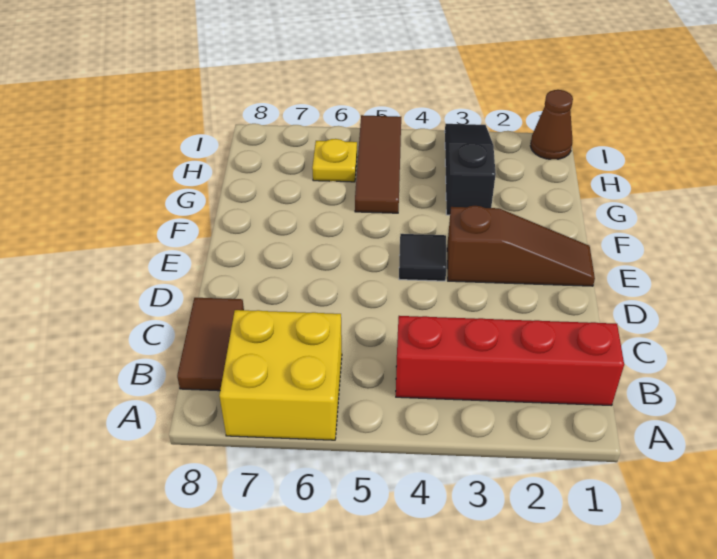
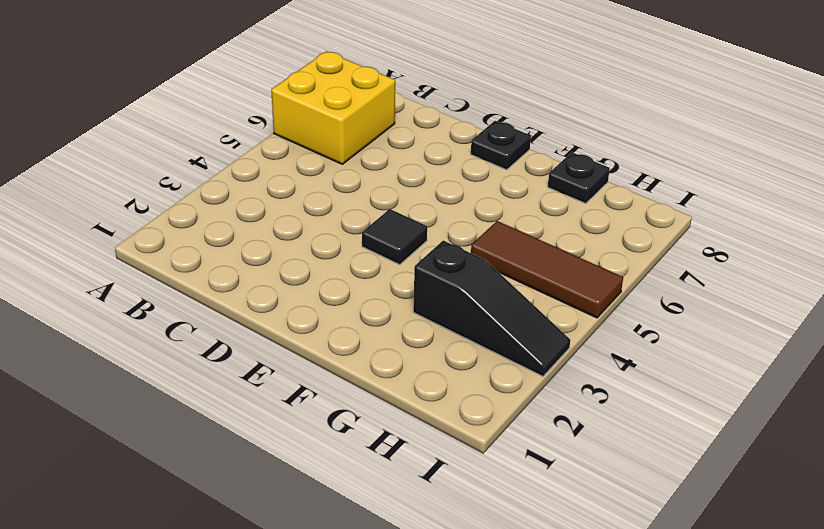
black 1x1 plate [471,121,531,170] -> none
black 1x1 plate [548,152,610,204] -> none
none -> red 1x4 brick [396,316,624,406]
none -> brown 1x2 tile [177,298,244,391]

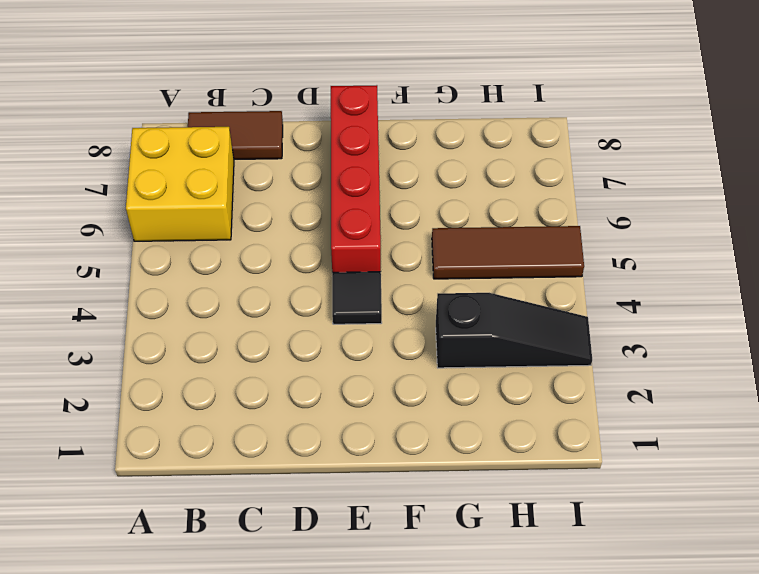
red 1x4 brick [331,85,381,272] -> red 1x4 brick moved to [396,316,624,406]
none -> brown 1x3 slope [447,206,595,286]
none -> yellow 1x1 plate [312,139,357,182]

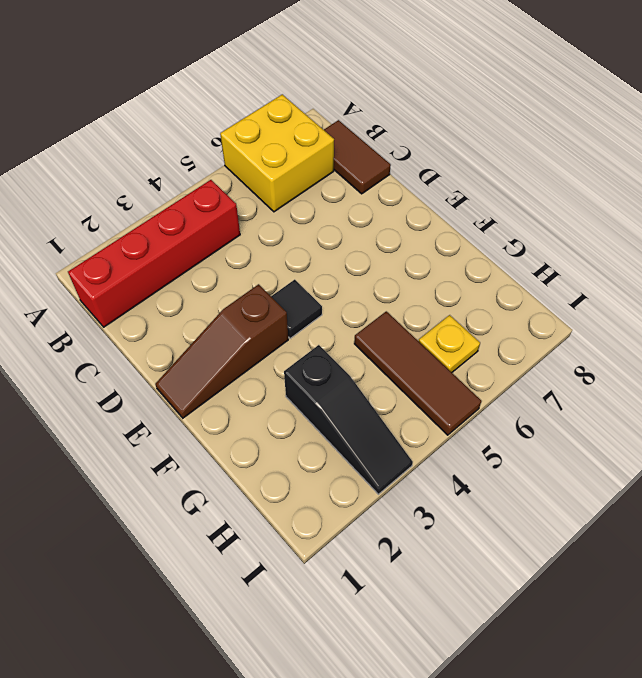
none -> brown 1x1 cone [530,90,573,159]

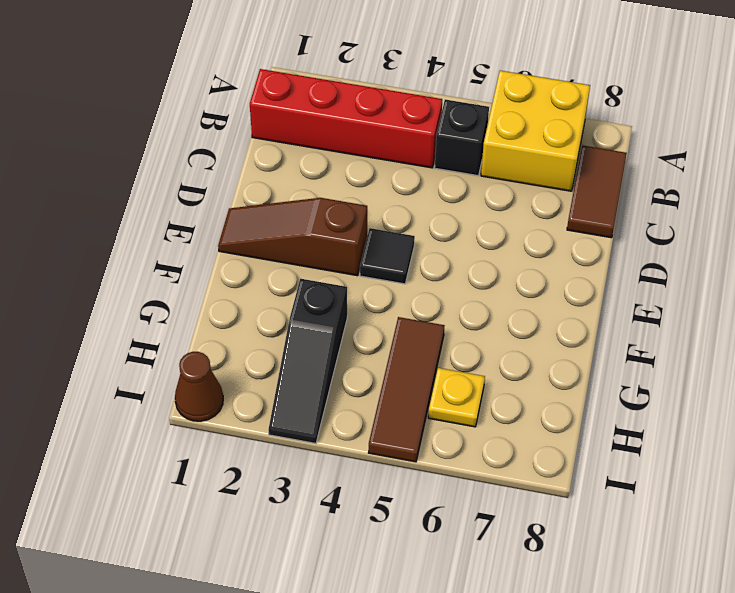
black 1x1 brick [435,99,489,176] -> none

